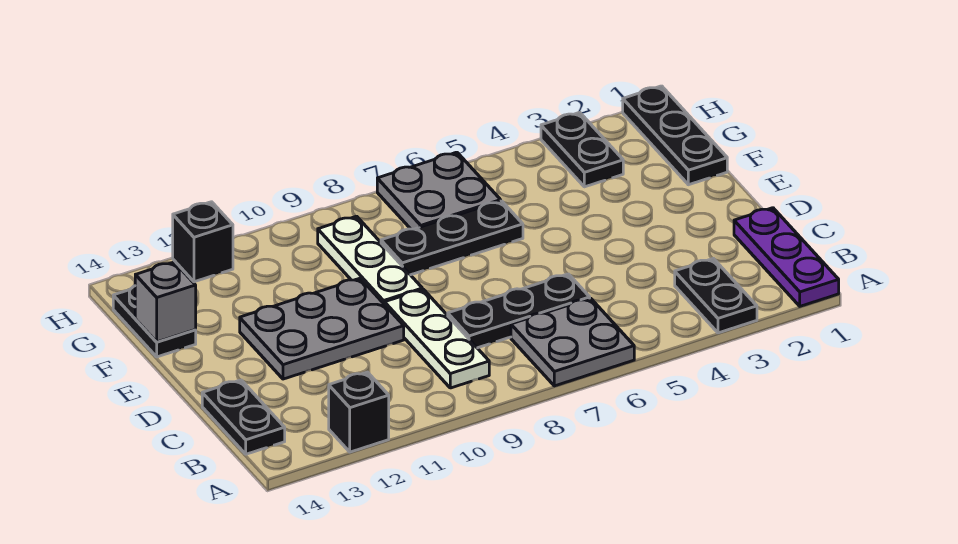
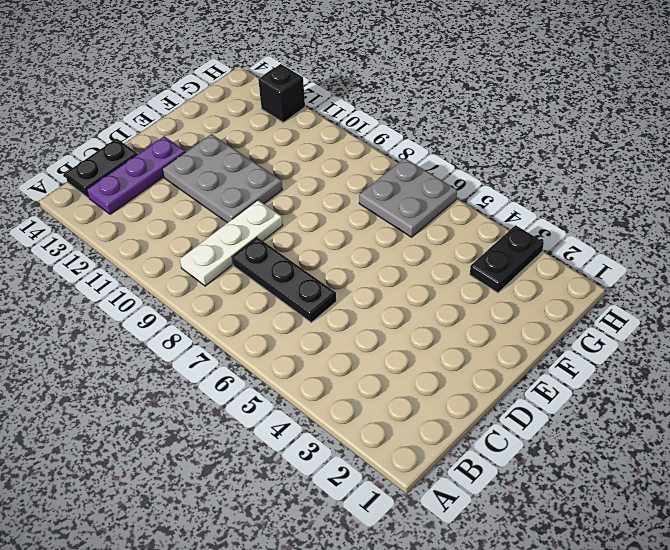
purple 1x3 plate [87,136,186,214] -> purple 1x3 plate moved to [734,208,839,306]
none -> black 1x2 plate [675,259,757,333]
none -> grey 2x2 plate [511,298,634,386]
none -> black 1x1 brick [329,372,389,452]

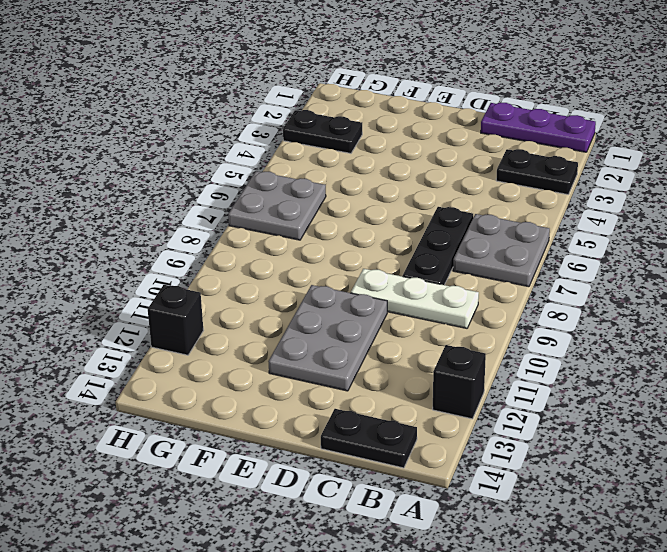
none -> white 1x3 plate [318,216,422,305]
none -> black 1x3 plate [623,86,727,185]
none -> black 1x3 plate [381,201,523,275]

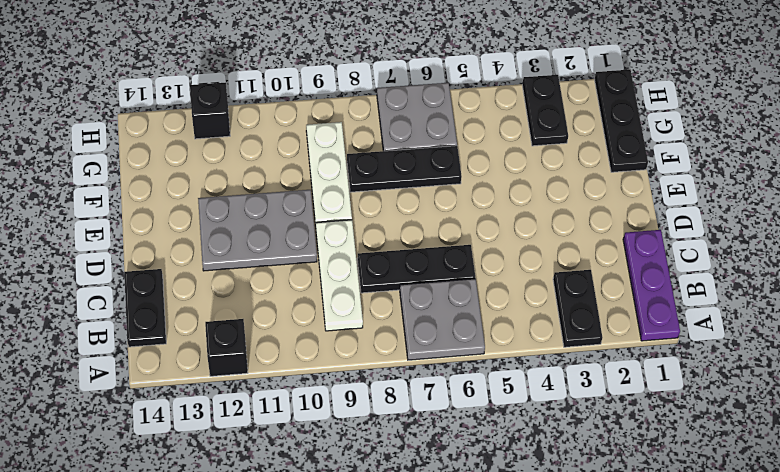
none -> black 1x2 plate [113,286,196,357]
none -> grey 1x1 brick [135,262,196,342]

